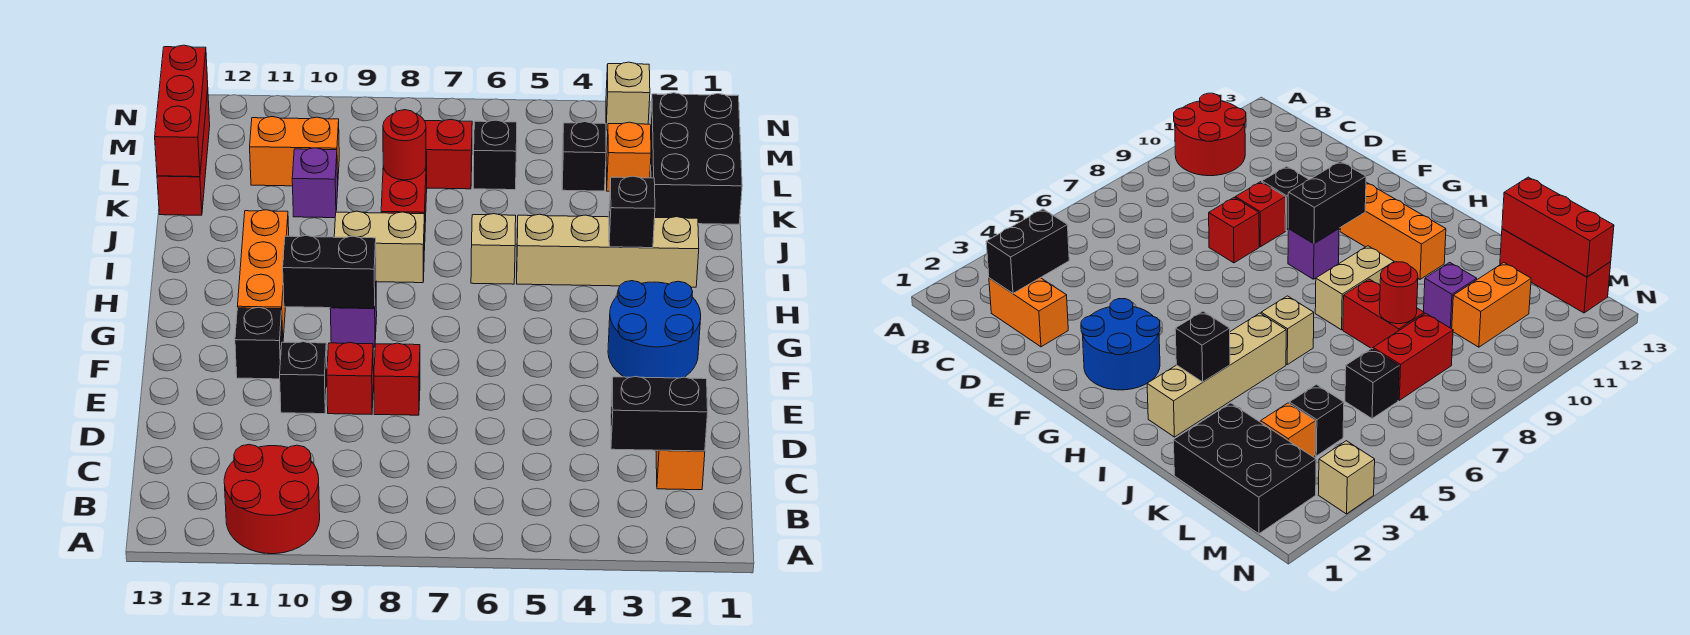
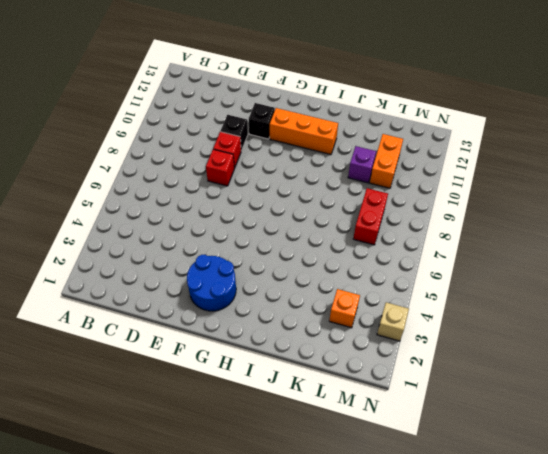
none -> red 2x2 round brick [224,445,320,554]
none -> orange 1x2 brick [656,450,705,490]
none -> purple 1x1 brick [330,291,377,347]

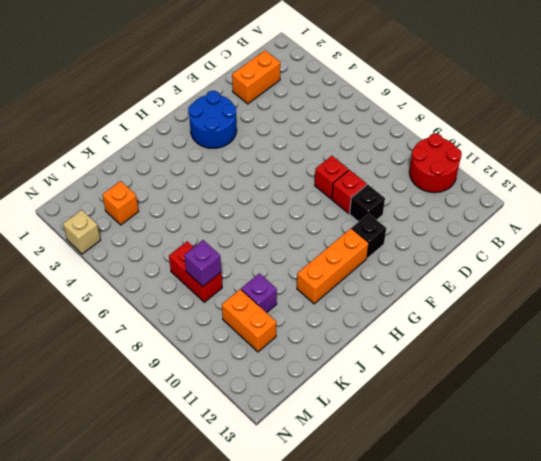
purple 1x1 brick [184,240,221,286] -> purple 1x1 brick moved to [330,291,377,347]
none -> tan 1x4 brick [517,214,699,287]
none -> tan 1x1 brick [471,214,516,284]
none -> tan 1x2 brick [334,211,425,283]

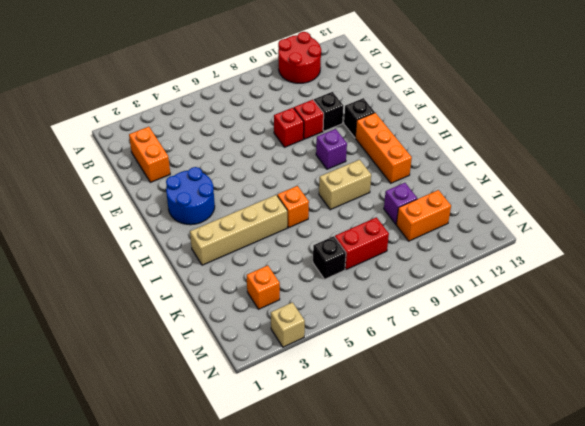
orange 1x1 brick [277,186,309,228] -> tan 1x1 brick [471,214,516,284]
none -> red 1x2 brick [381,152,427,250]
none -> black 2x3 brick [651,93,742,224]
none -> red 1x3 brick [157,90,210,215]

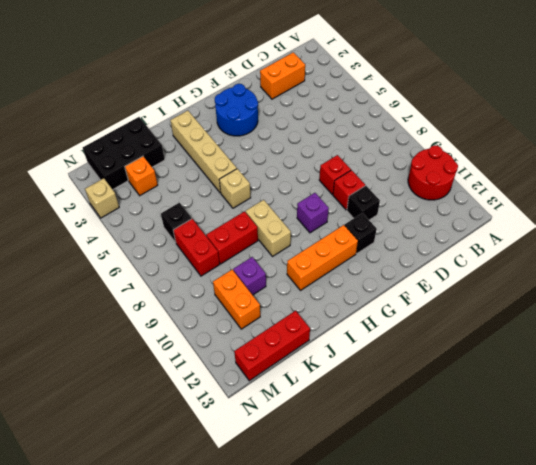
none -> black 1x1 brick [562,122,606,191]
none -> black 1x2 brick [611,377,708,451]
none -> black 1x2 brick [283,235,376,308]

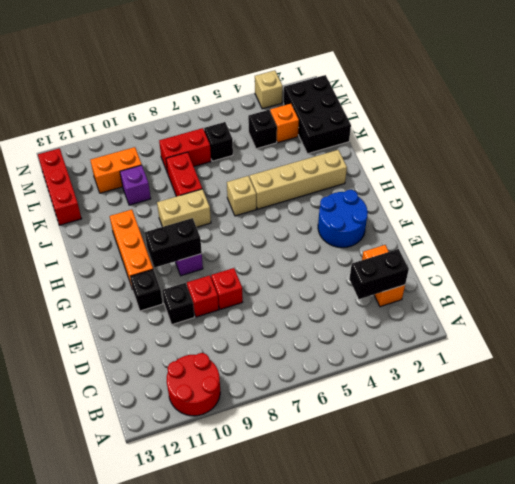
none -> black 1x1 brick [609,176,655,248]
none -> red 1x1 round brick [383,110,426,180]
none -> red 1x3 brick [155,45,208,177]

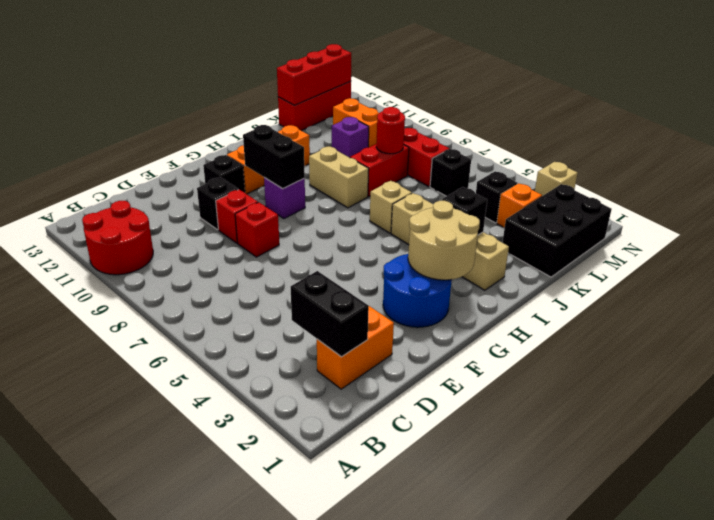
tan 2x2 round brick [408,201,480,280] -> none

